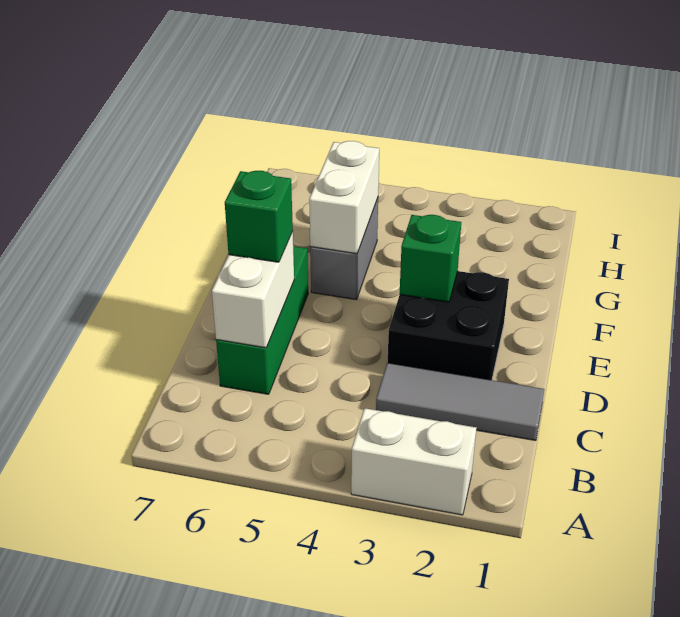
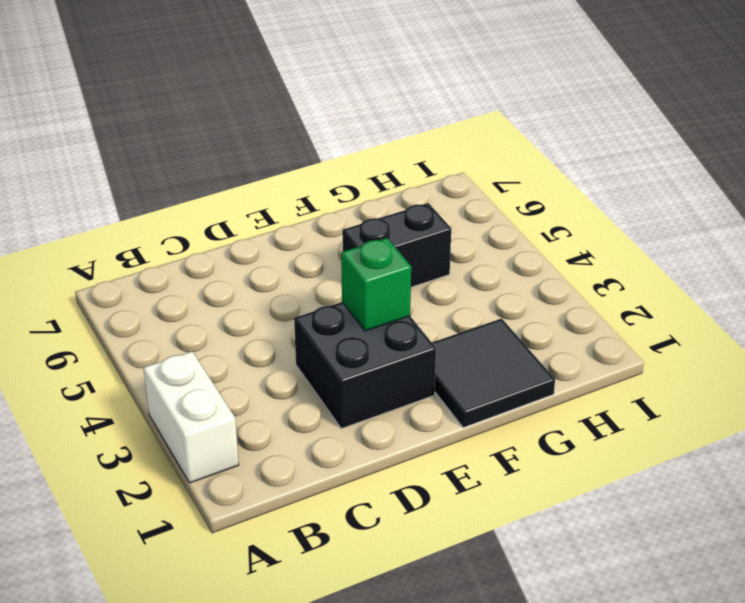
black 2x2 tile [432,318,555,428] -> none
black 1x2 brick [342,203,451,287] -> grey 1x2 brick [310,198,378,300]
none -> grey 1x3 tile [376,363,544,441]
none -> green 1x3 brick [216,246,308,394]

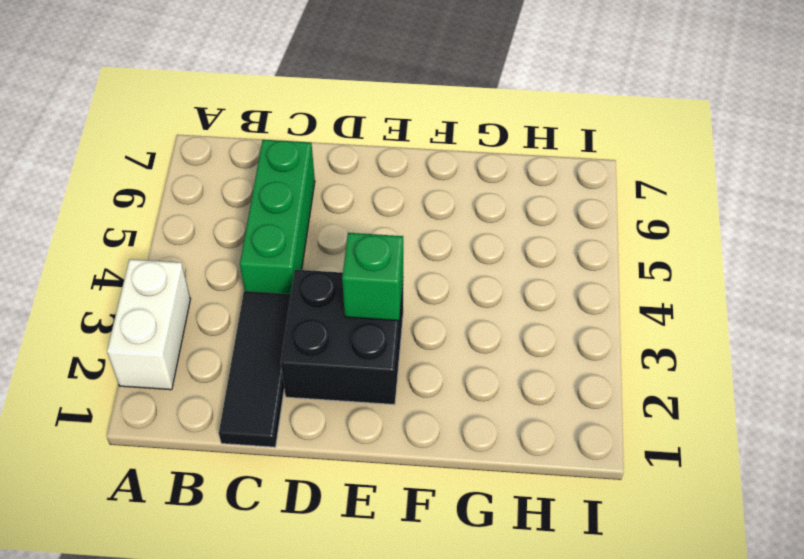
black 1x3 tile [219,291,291,447] -> grey 1x3 tile [376,363,544,441]
green 1x3 brick [240,140,315,294] -> green 1x3 brick turned to [216,246,308,394]
none -> grey 1x2 brick [310,198,378,300]
none -> white 1x2 brick [212,232,294,348]

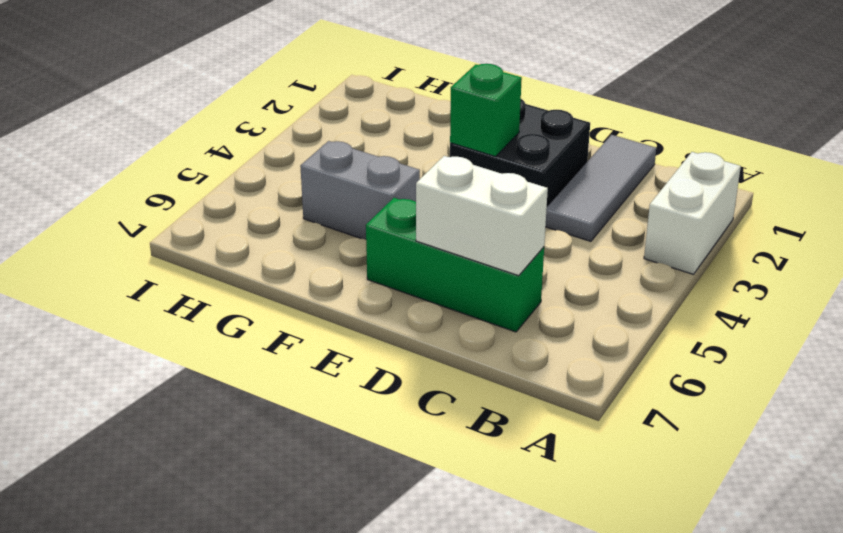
none -> white 1x2 brick [309,141,379,254]
none -> green 1x1 brick [225,171,293,262]

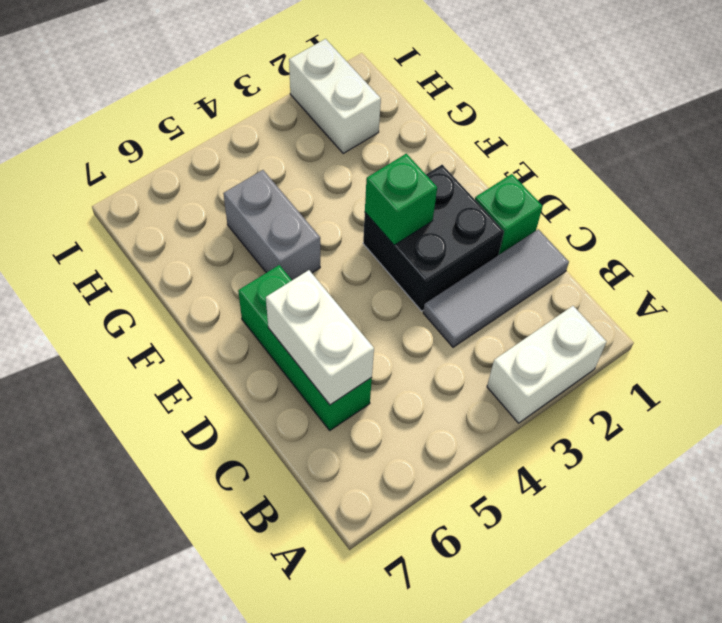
green 1x1 brick [475,174,543,255] -> green 1x1 brick moved to [225,171,293,262]
white 1x2 brick [289,39,381,153] -> white 1x2 brick moved to [309,141,379,254]

